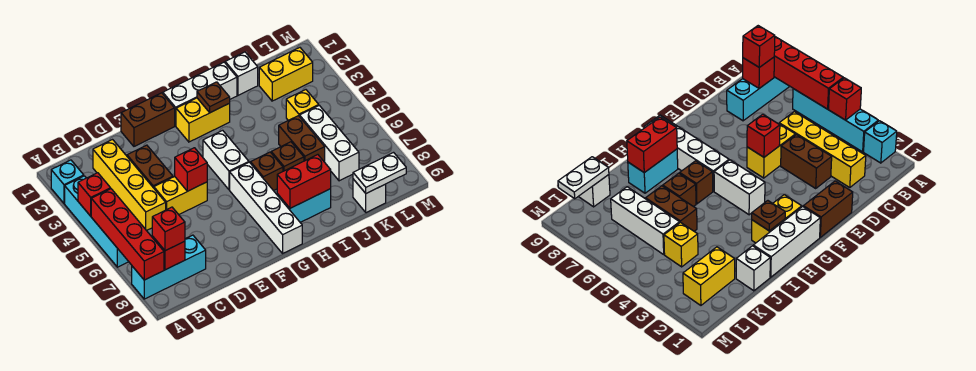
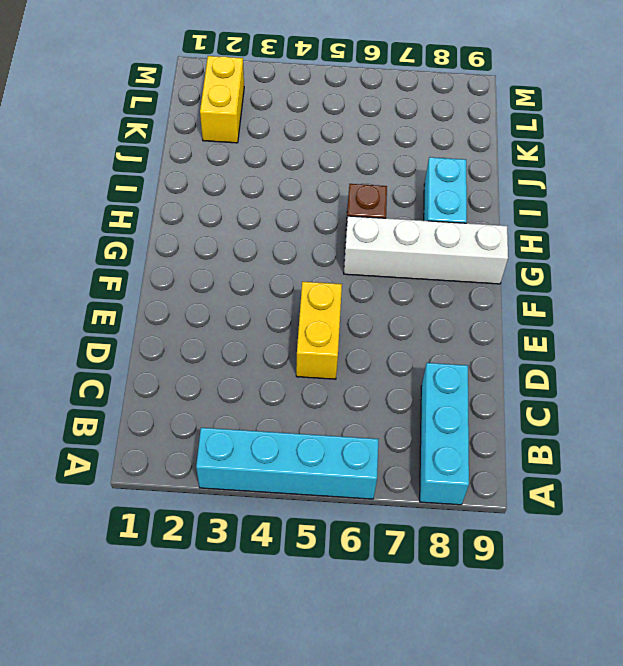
none -> cyan 1x1 brick [51,160,84,203]
none -> yellow 1x4 brick [93,140,166,231]
none -> brown 1x2 brick [127,145,173,188]

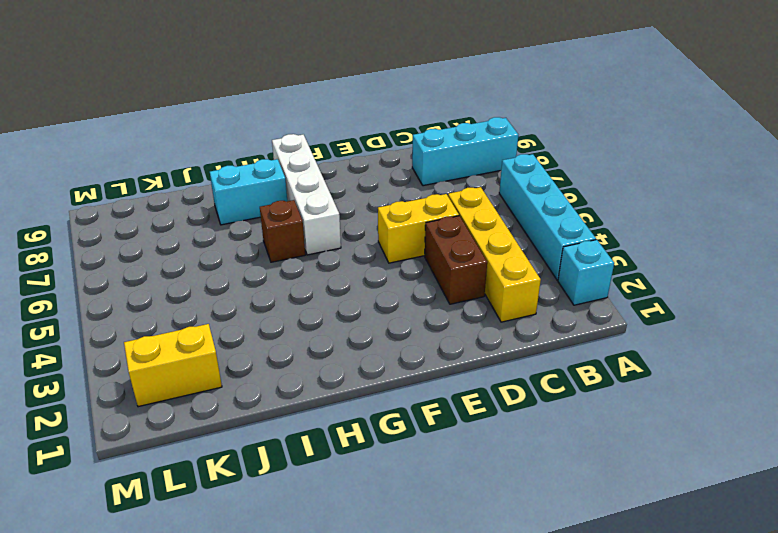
none -> brown 1x2 brick [121,93,175,146]
none -> white 1x3 brick [163,62,237,126]
none -> yellow 1x2 brick [176,98,230,142]

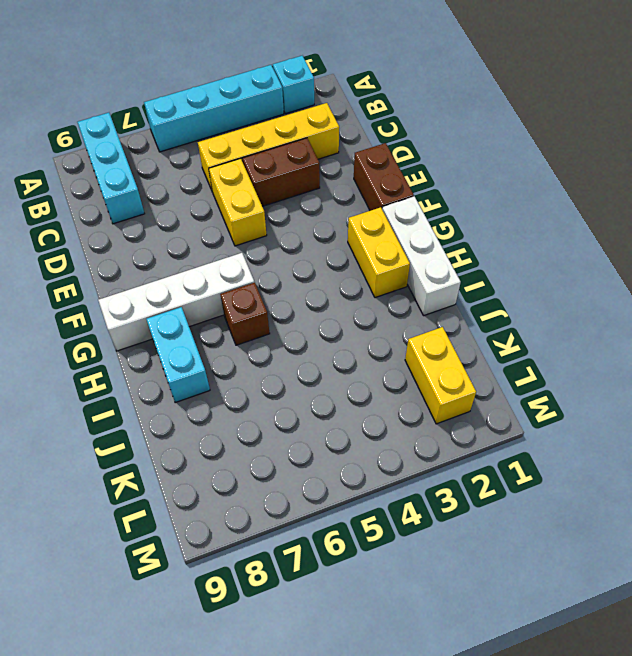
none -> white 1x2 brick [203,130,249,190]
none -> brown 1x1 brick [271,142,304,171]
none -> white 1x1 brick [225,52,258,95]

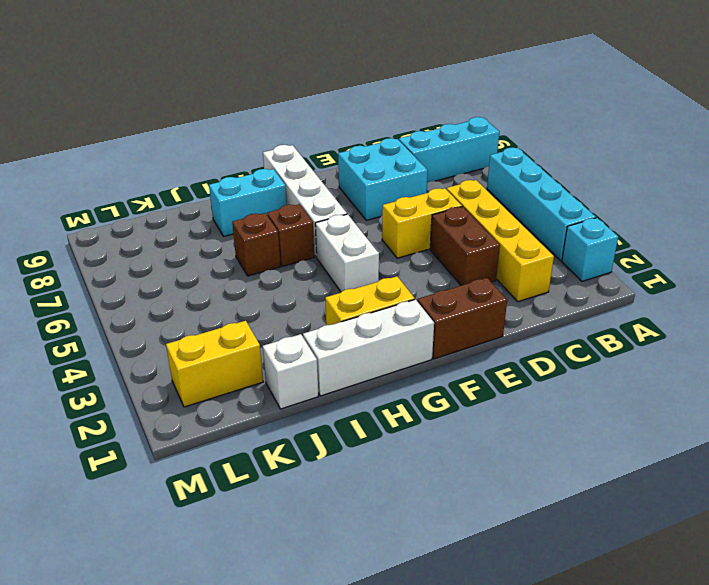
cyan 2x2 brick [338,138,428,220] -> none
none -> brown 1x2 brick [279,116,325,162]
none -> yellow 1x1 brick [286,90,319,120]
none -> white 1x3 brick [300,105,359,181]

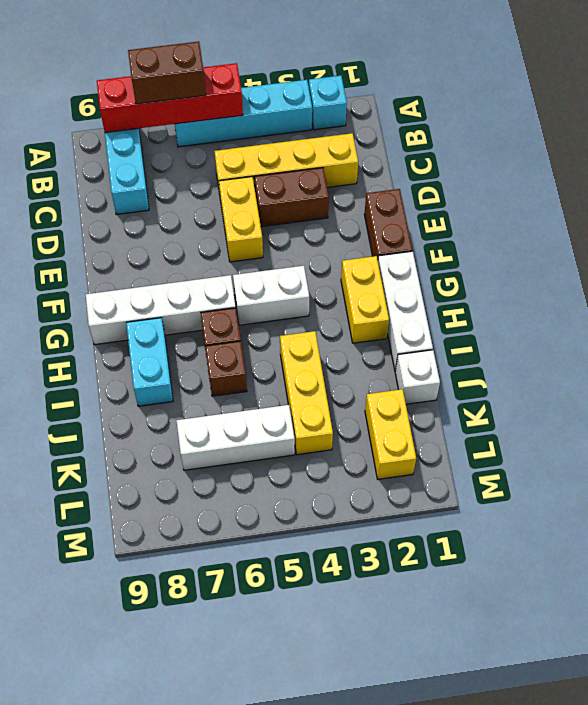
brown 1x2 brick [128,42,206,104] -> brown 1x2 brick moved to [279,116,325,162]
yellow 1x3 brick [280,331,333,455] -> yellow 1x1 brick [286,90,319,120]
none -> white 1x1 brick [353,179,386,213]
none -> red 1x1 brick [78,173,111,216]
none -> red 1x1 brick [152,236,185,270]

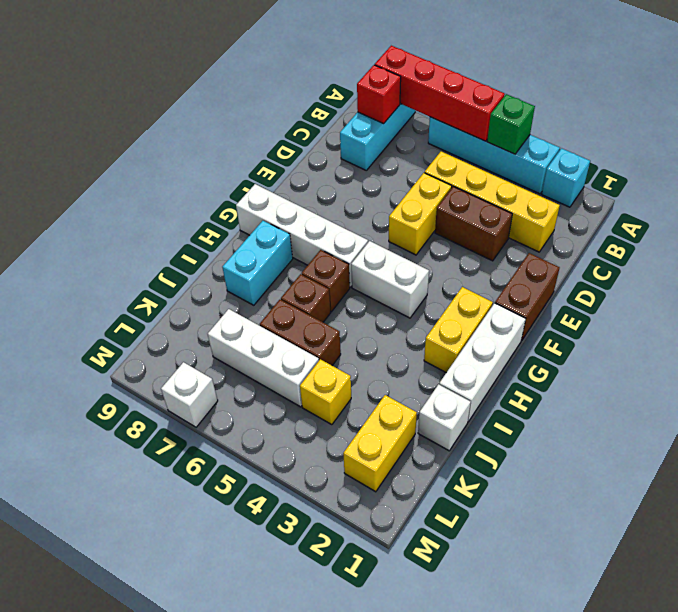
green 1x1 brick [487,94,535,154] -> red 1x1 brick [78,173,111,216]
white 1x1 brick [161,362,218,427] -> white 1x1 brick moved to [353,179,386,213]
none -> red 1x1 brick [175,148,207,191]
none -> brown 1x1 plate [197,82,230,113]
none -> red 1x2 brick [277,155,331,208]

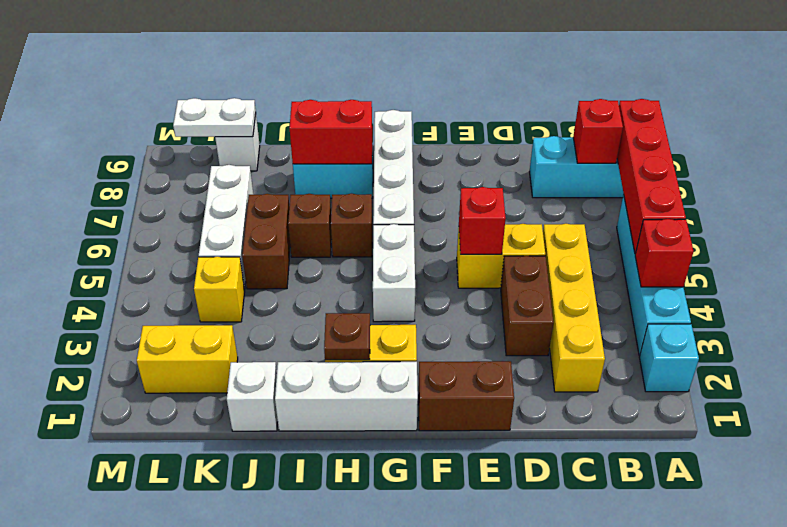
none -> red 1x1 brick [152,207,185,251]

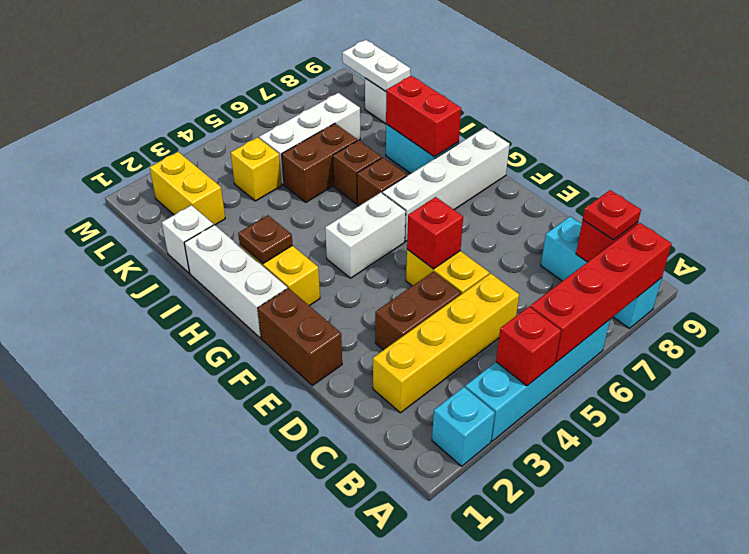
red 1x1 plate [583,190,641,240] -> red 1x1 brick [152,207,185,251]

